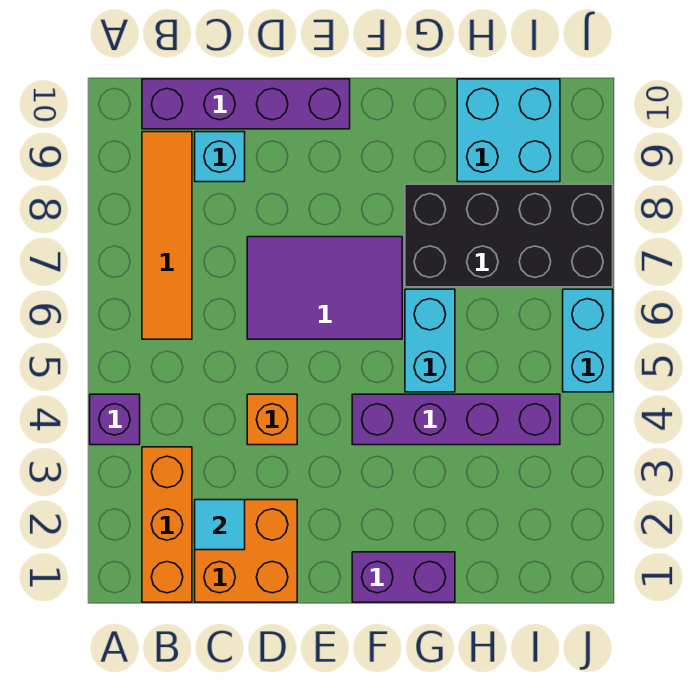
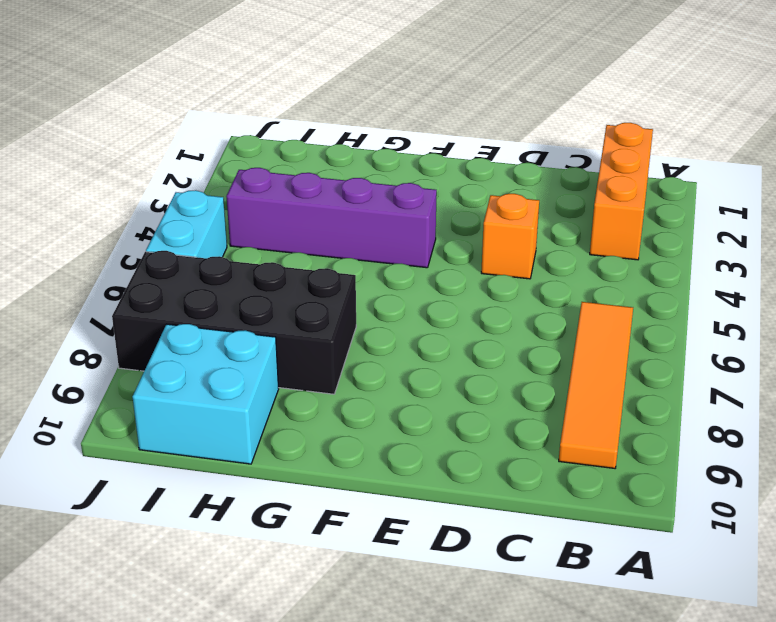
none -> purple 1x1 brick [90,394,140,445]
none -> purple 1x4 brick [142,79,350,129]
none -> orange 2x2 brick [195,500,297,602]

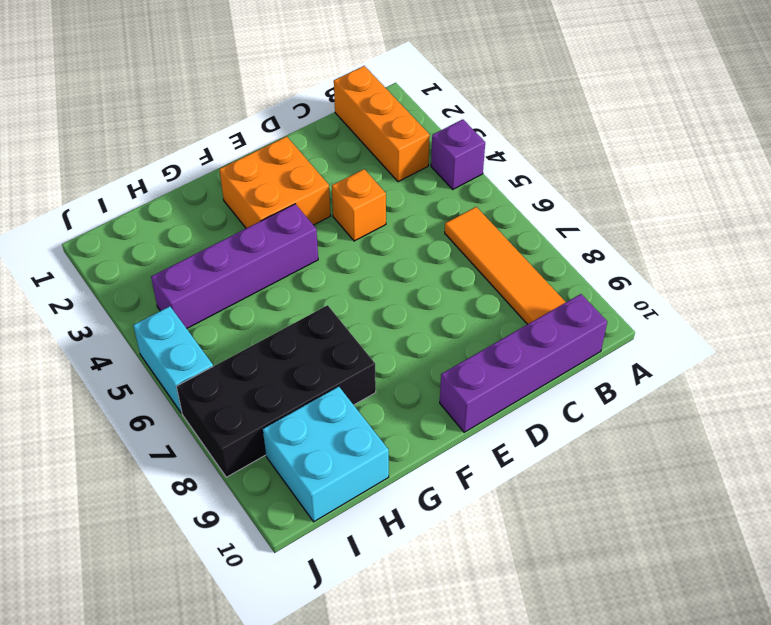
orange 2x2 brick [219,136,330,228] -> orange 2x2 brick moved to [195,500,297,602]
none -> cyan 1x1 brick [195,132,245,182]
none -> purple 2x3 tile [247,237,402,339]
none -> purple 1x2 brick [352,552,455,602]

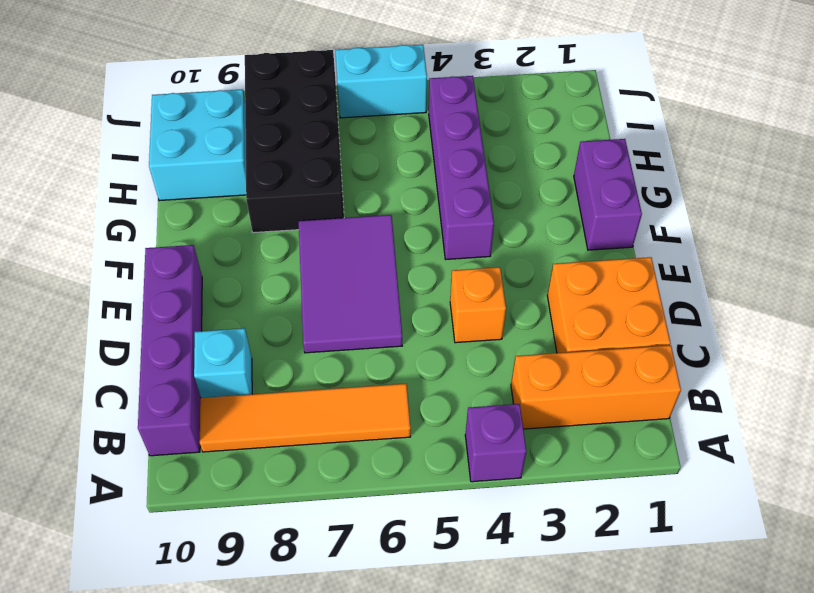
none -> cyan 1x2 brick [405,289,455,392]
none -> cyan 1x1 tile [195,500,245,550]

